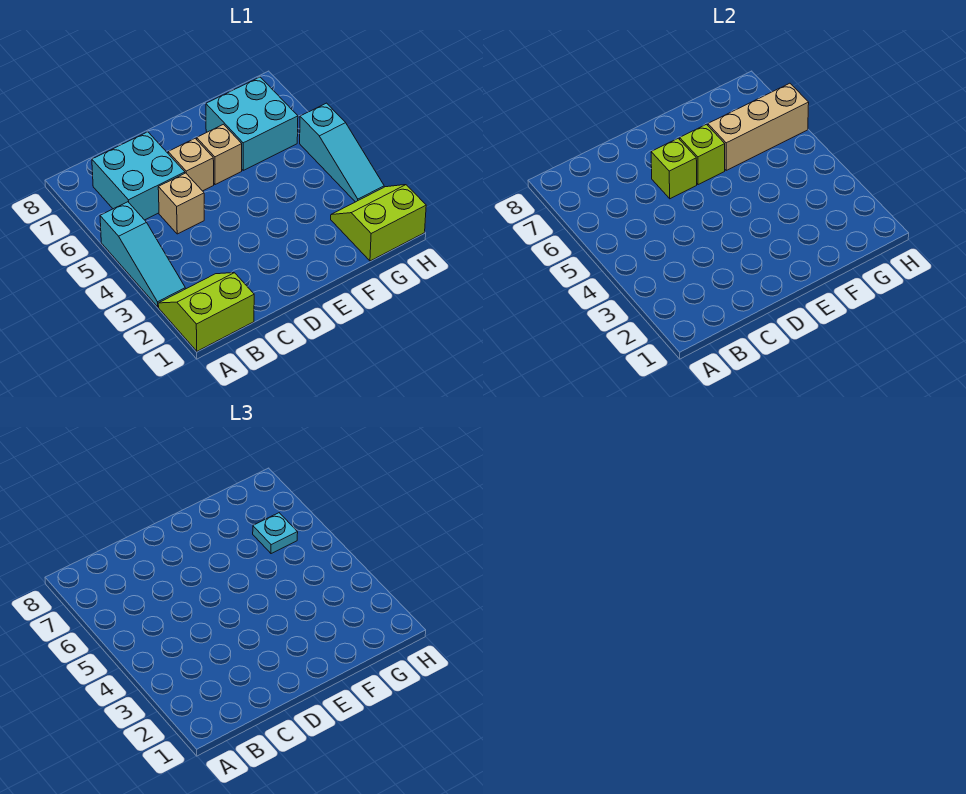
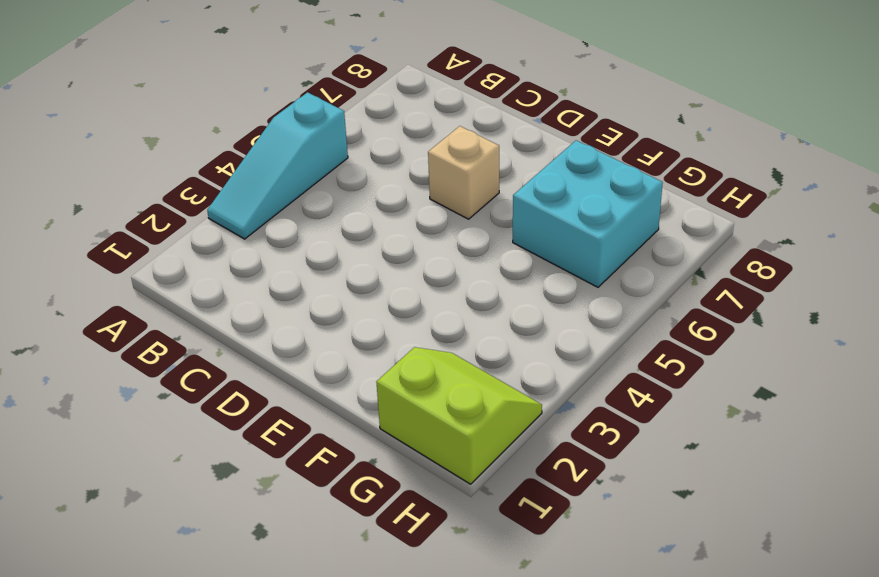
none -> lime 2x2 slope [158,273,254,351]
none -> cyan 2x2 brick [92,132,185,220]
none -> tan 1x1 brick [158,173,204,234]

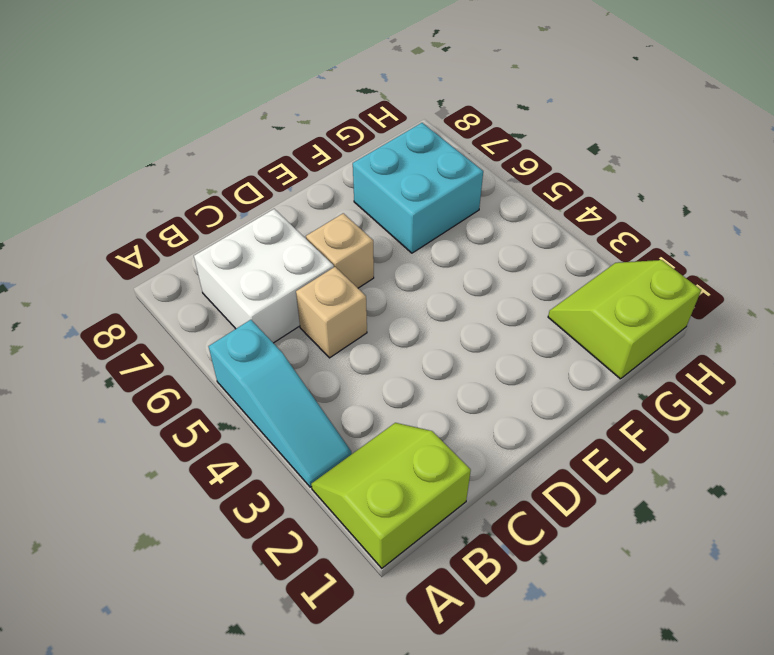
white 2x2 brick [194,209,334,343] -> cyan 2x2 brick [92,132,185,220]
none -> tan 1x1 brick [197,124,242,185]
none -> cyan 1x3 slope [300,103,384,202]
none -> lime 1x1 brick [651,138,697,199]

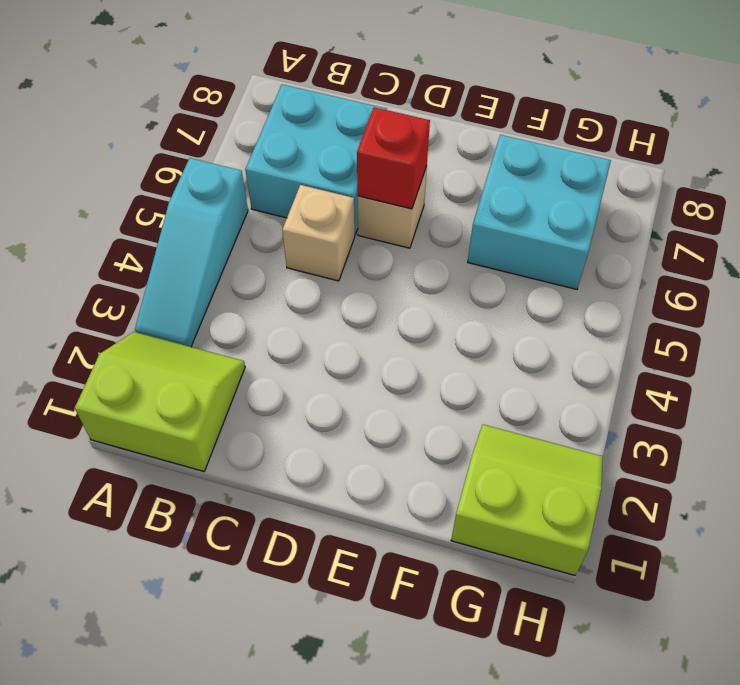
red 1x1 brick [357,107,430,209] -> lime 1x1 brick [651,138,697,199]
none -> tan 1x1 brick [197,124,242,185]
none -> cyan 1x3 slope [300,103,384,202]
none -> lime 1x1 brick [680,124,725,185]

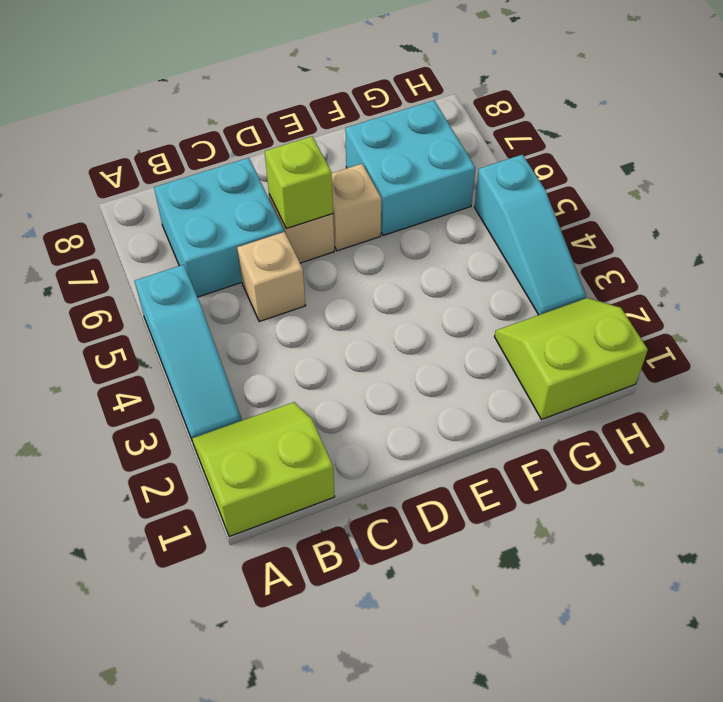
none -> lime 1x1 brick [680,124,725,185]
none -> tan 1x3 brick [708,83,809,170]
none -> cyan 1x1 plate [253,513,298,554]

